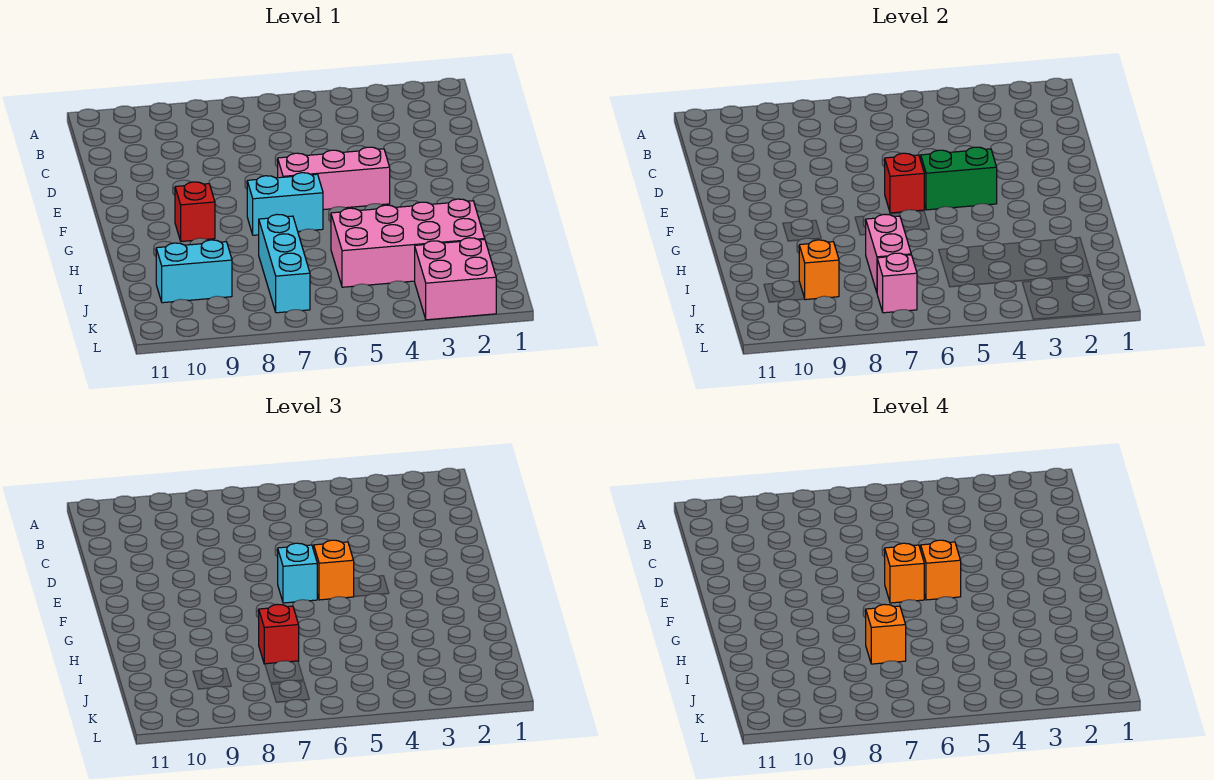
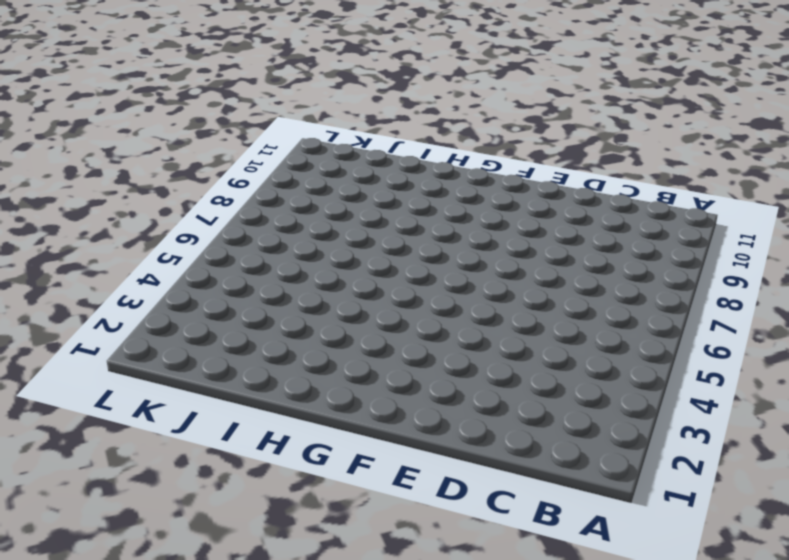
none -> pink 1x3 brick [278,147,390,210]
none -> cyan 1x2 brick [247,173,323,235]
none -> red 1x1 brick [175,182,215,241]

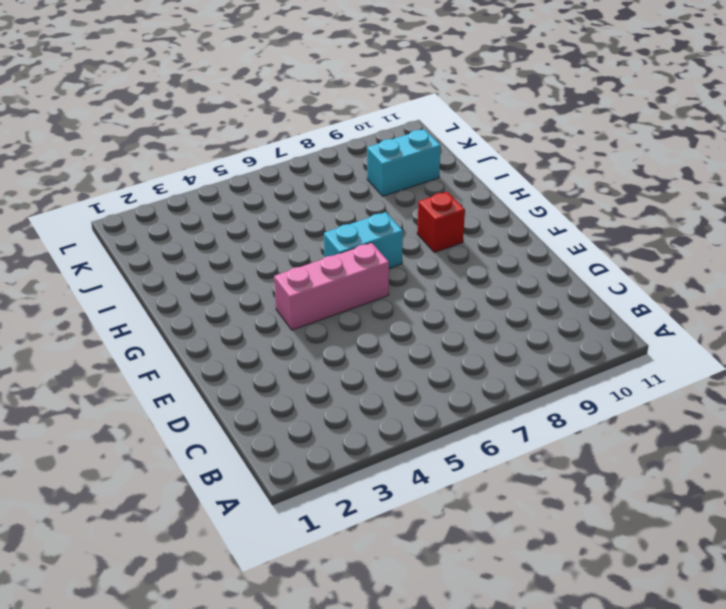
none -> pink 2x4 brick [331,199,485,287]
none -> cyan 1x3 brick [259,214,310,313]
none -> pink 2x2 brick [415,238,496,320]

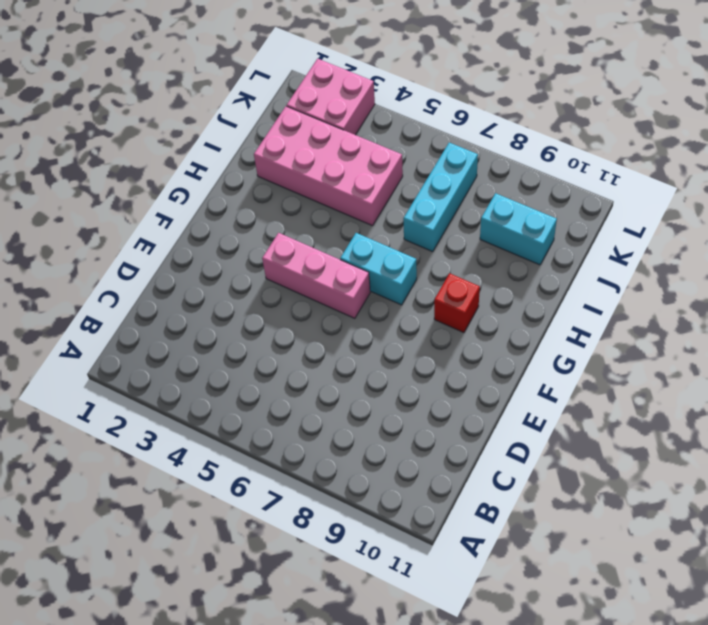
none -> green 1x2 brick [921,147,997,210]
none -> red 1x1 brick [885,153,925,213]
none -> pink 1x2 brick [865,214,911,292]

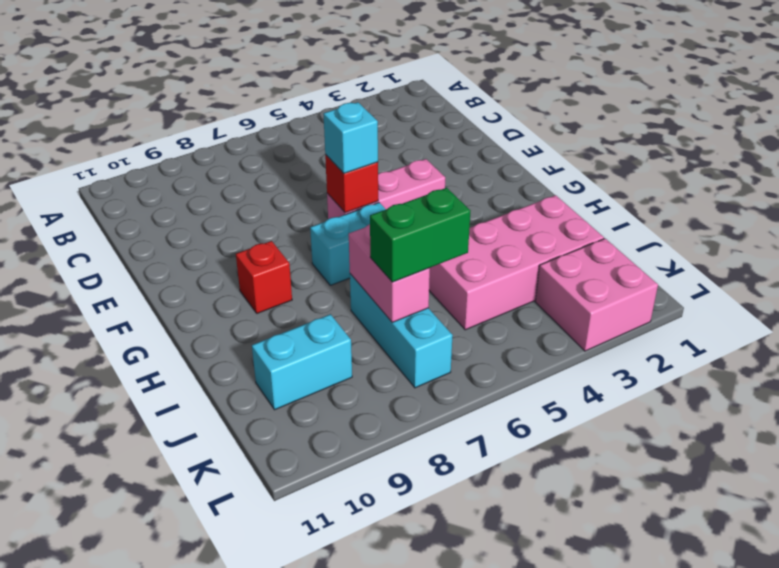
green 1x2 brick [370,188,470,282] -> green 1x2 brick moved to [921,147,997,210]
none -> orange 1x1 brick [799,240,839,300]
none -> pink 1x1 brick [877,253,917,313]
none -> orange 1x1 brick [314,540,354,600]

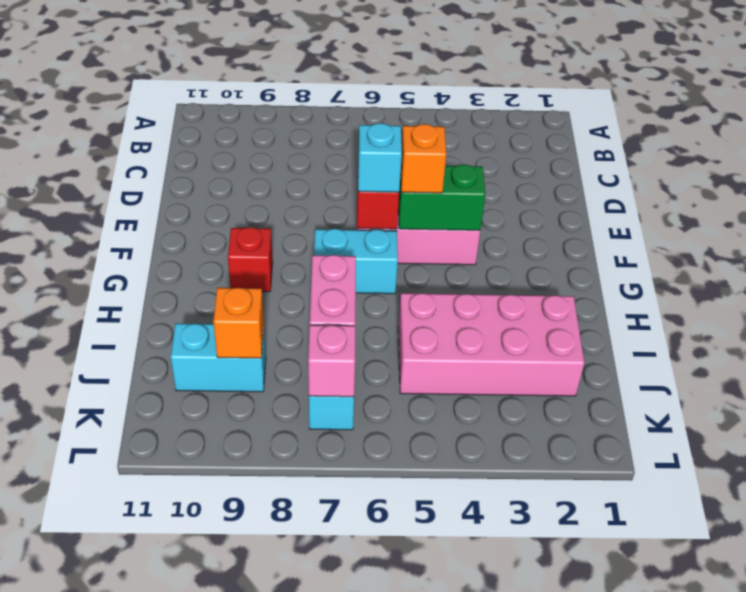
none -> pink 2x2 brick [415,238,496,320]
none -> red 1x1 brick [259,604,299,664]
none -> orange 1x1 brick [921,540,961,600]

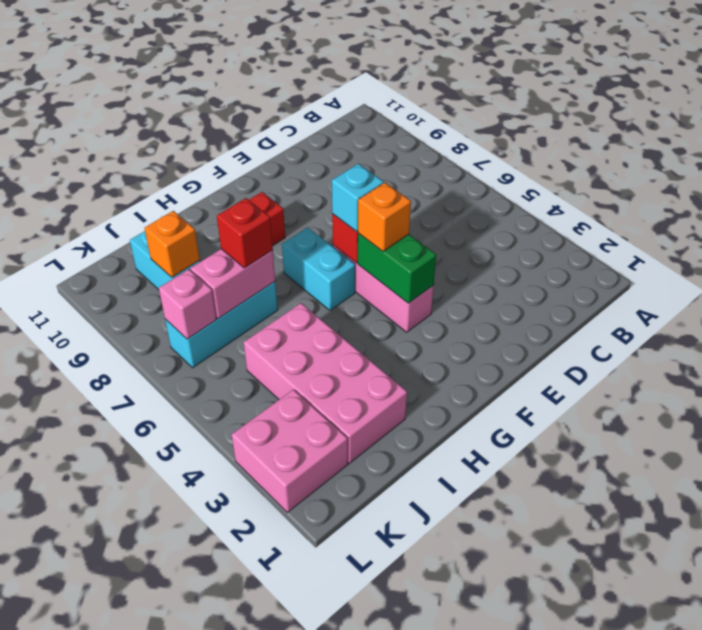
none -> orange 1x1 brick [921,540,961,600]
none -> orange 1x1 brick [885,543,924,603]
none -> orange 1x1 brick [866,604,906,664]

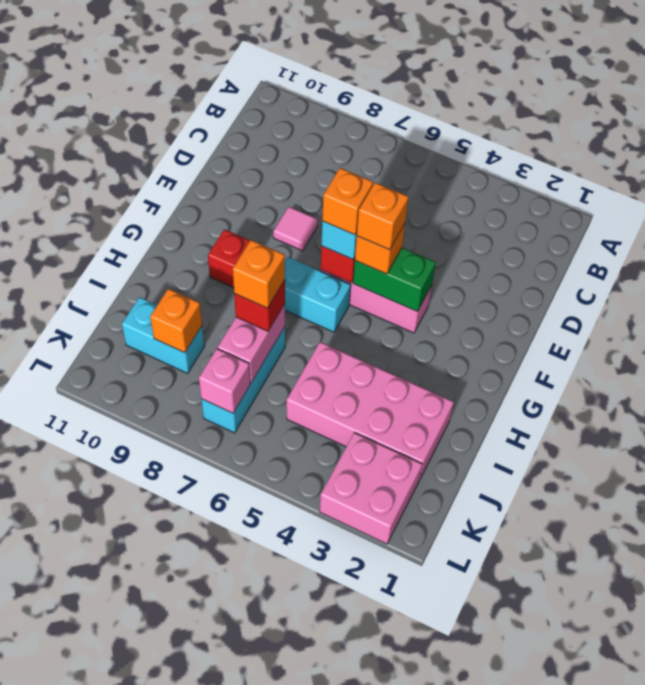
pink 1x1 tile [273,207,318,251] -> none

